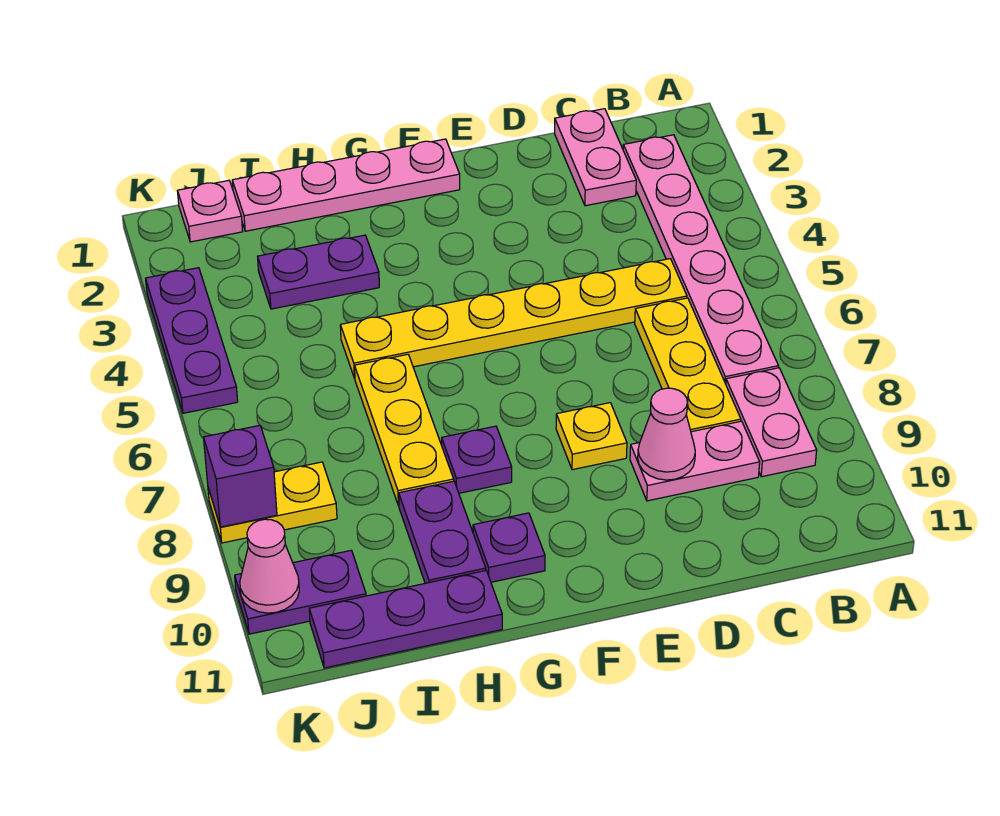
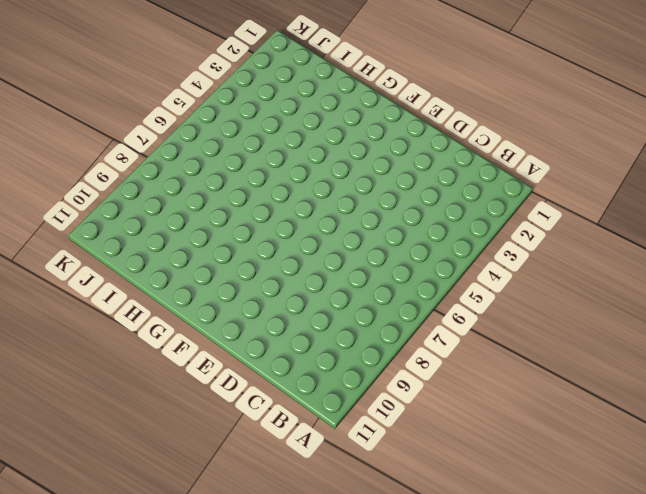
none -> pink 1x6 plate [623,135,778,384]
none -> pink 1x2 plate [726,368,817,477]
none -> pink 1x2 plate [555,109,636,206]

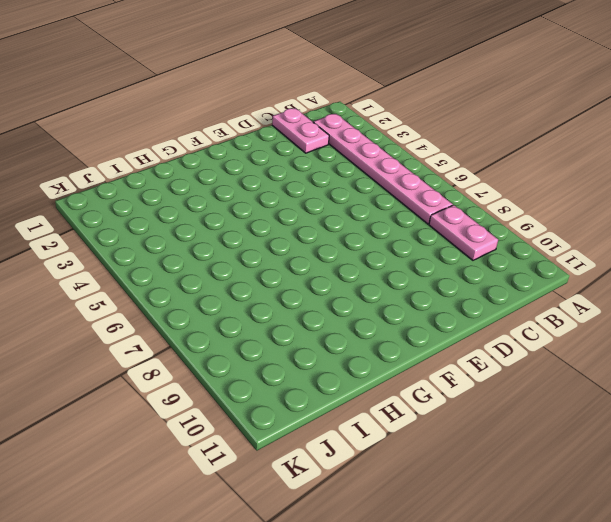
none -> yellow 1x6 plate [340,259,687,378]
none -> yellow 1x3 plate [635,298,741,432]
none -> pink 1x2 plate [630,421,760,501]

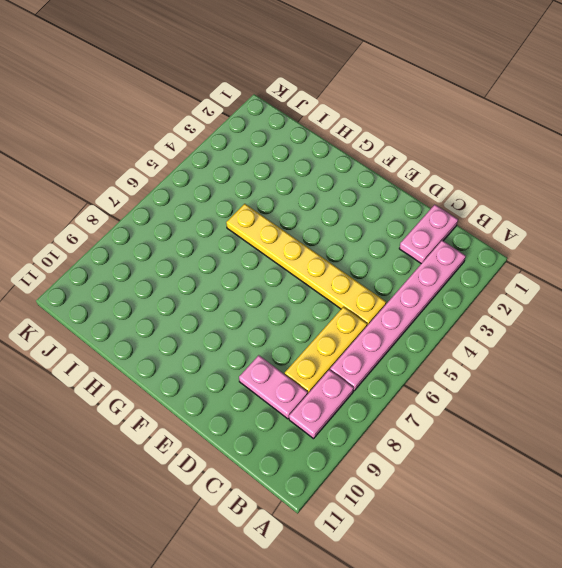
none -> yellow 1x1 plate [556,403,627,470]
none -> pink 1x4 plate [232,139,460,231]
none -> purple 1x1 plate [442,426,512,493]

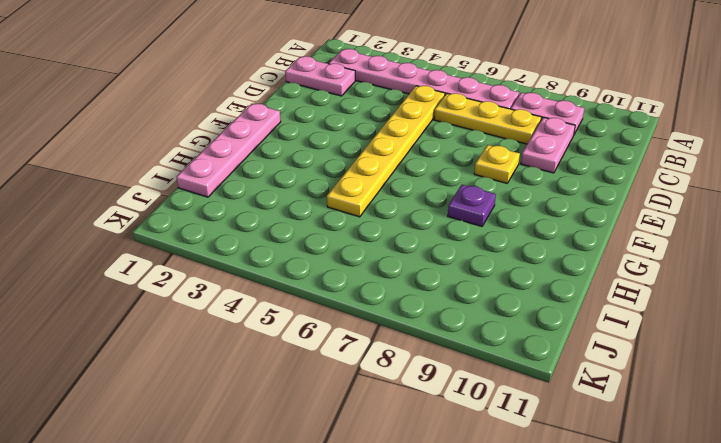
none -> purple 1x1 plate [473,513,545,582]
none -> purple 1x2 plate [258,235,379,309]
none -> yellow 1x3 plate [355,354,454,506]

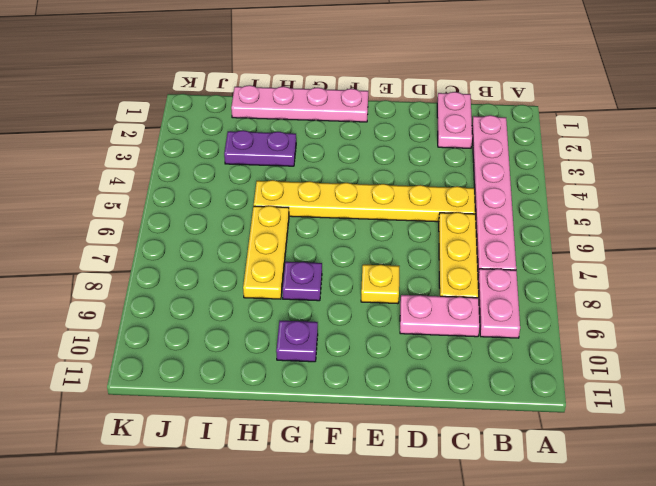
none -> purple 1x2 plate [399,481,486,583]
none -> purple 1x3 plate [309,571,502,668]
none -> pink 1x1 plate [178,180,243,242]

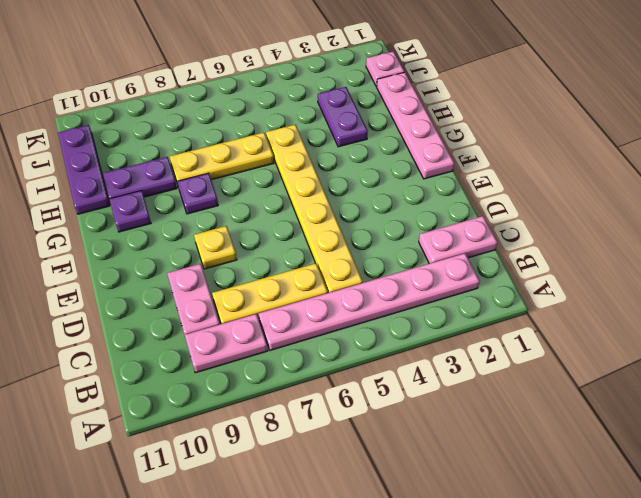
none -> yellow 1x2 plate [208,462,337,543]
none -> purple 1x2 plate [235,550,366,634]
none -> purple 1x3 plate [146,268,238,413]

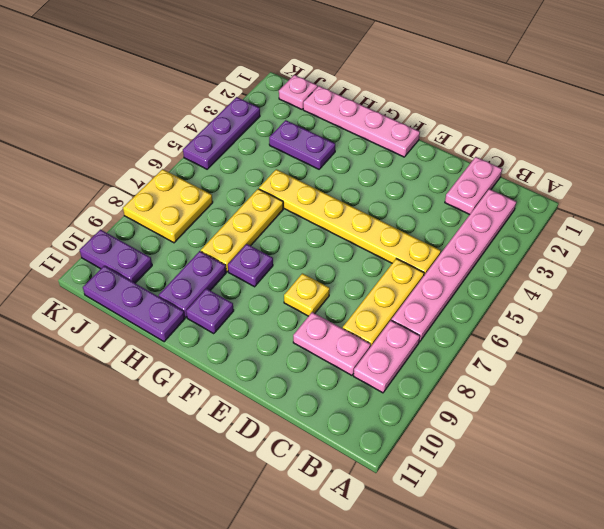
yellow 2x2 plate [123,169,213,243] -> yellow 1x2 plate [208,462,337,543]
none -> pink 1x1 cone [638,388,695,480]
none -> purple 1x1 brick [204,425,277,527]
none -> pink 1x1 cone [240,519,299,613]

